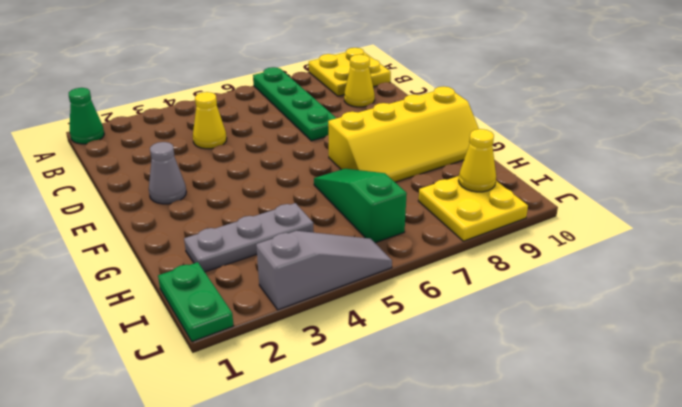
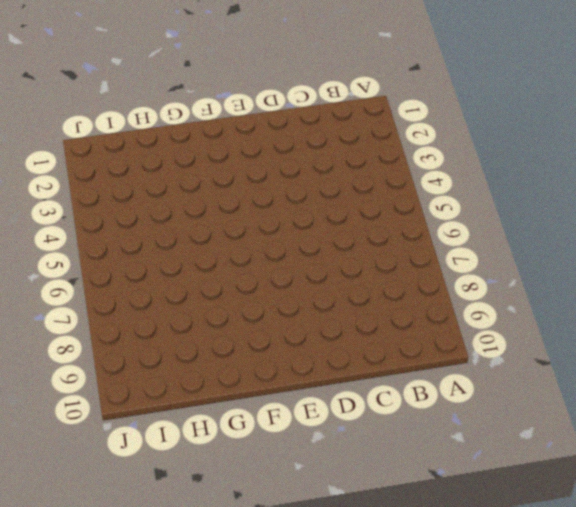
none -> green 1x1 cone [69,88,104,144]
none -> green 1x4 plate [253,67,336,141]
none -> yellow 2x2 plate [309,48,391,96]

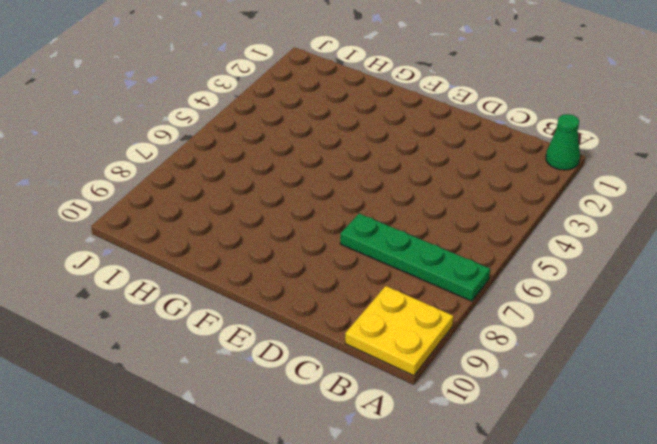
none -> yellow 1x1 cone [193,92,227,149]
none -> yellow 1x1 cone [344,54,375,107]
none -> grey 1x1 cone [149,142,186,204]

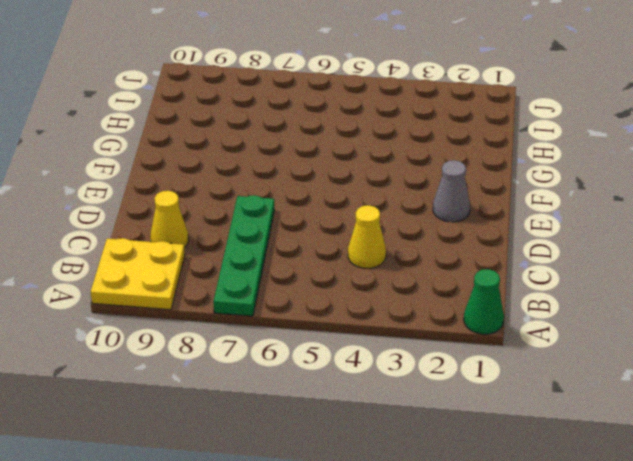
none -> yellow 2x4 slope [328,86,479,182]
none -> green 1x3 slope [314,169,407,243]
none -> grey 1x3 plate [184,203,314,272]

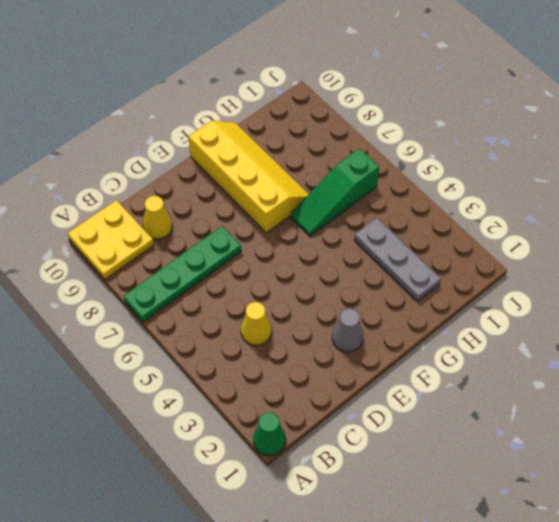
none -> green 1x2 plate [158,262,234,342]
none -> yellow 2x2 plate [418,176,528,241]
none -> grey 1x3 slope [256,231,392,310]

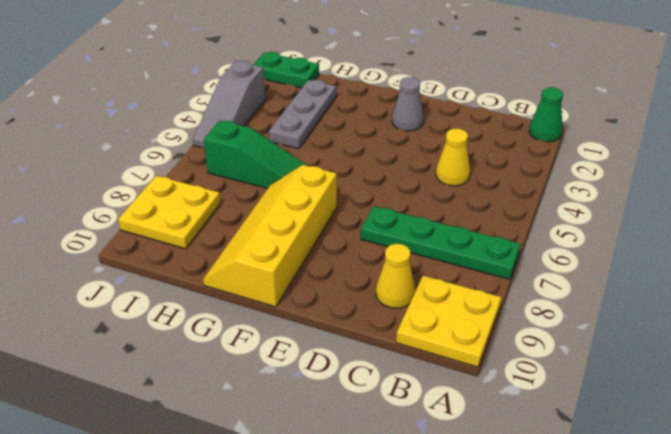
none -> yellow 1x1 cone [459,129,496,192]

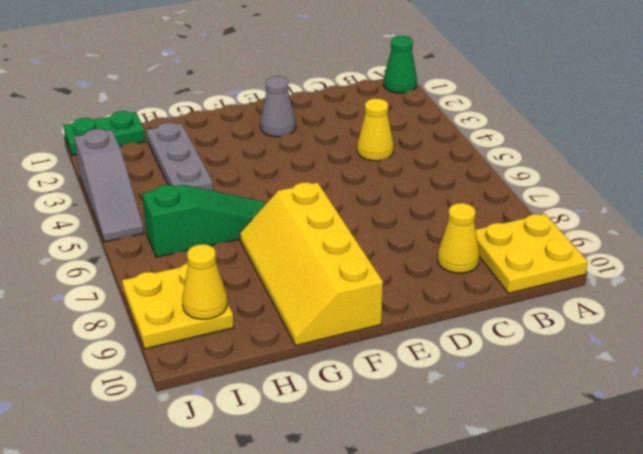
none -> green 1x4 plate [253,67,336,141]

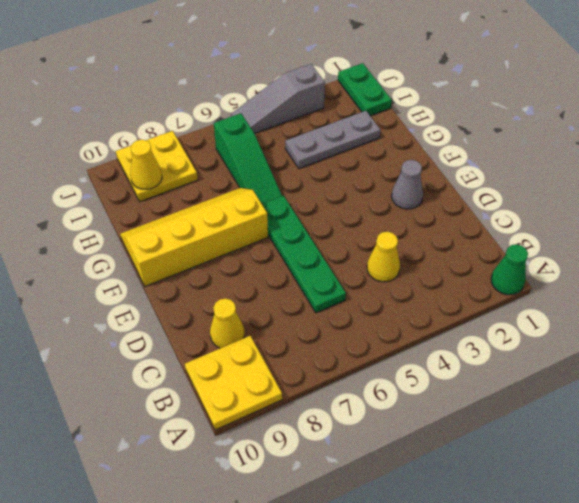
green 1x4 plate [262,196,346,313] -> green 1x4 plate moved to [253,67,336,141]

